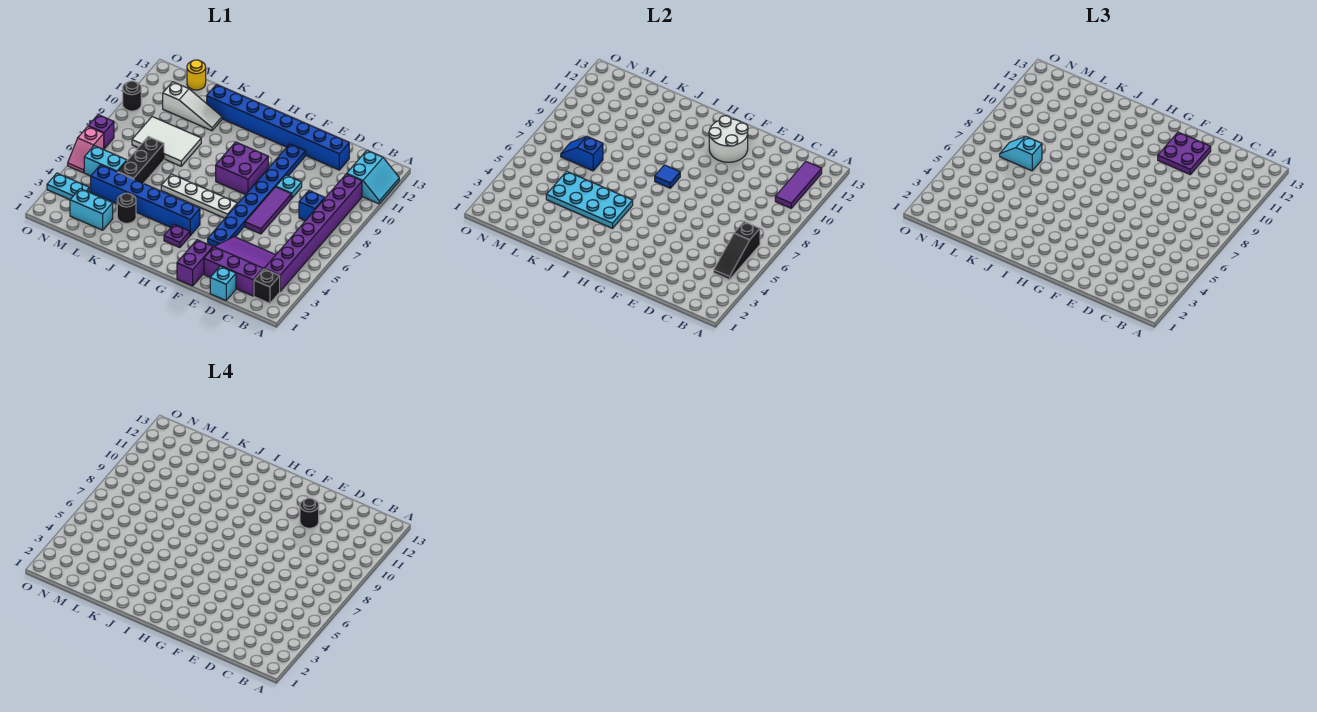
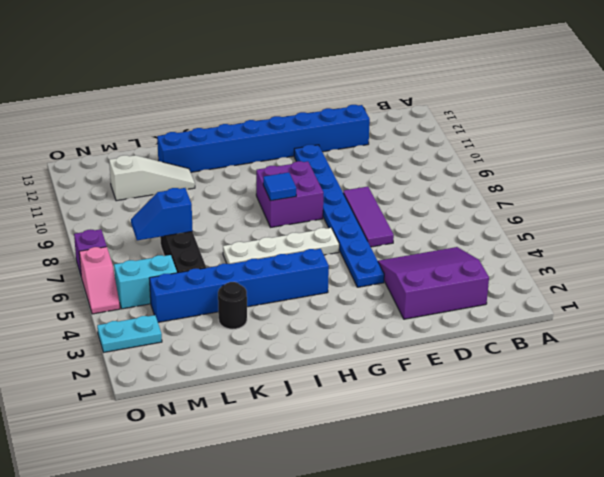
none -> cyan 2x2 slope [347,150,399,204]
none -> black 1x1 brick [254,269,280,303]
none -> purple 1x8 brick [264,174,362,291]
none -> blue 1x1 brick [299,191,325,221]

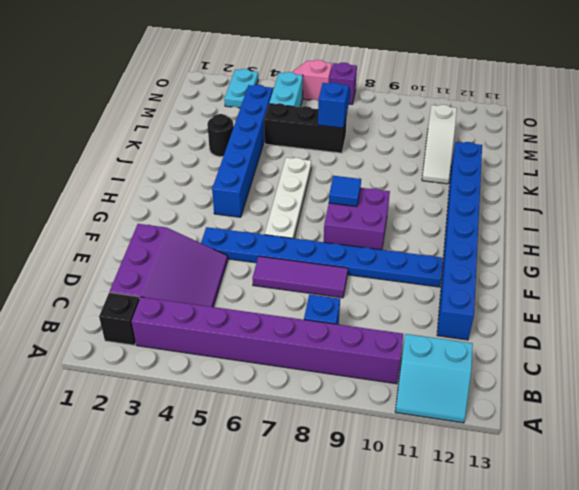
none -> cyan 1x1 brick [210,266,236,300]
none -> cyan 1x1 plate [276,175,302,198]
none -> purple 1x2 brick [177,240,213,286]
none -> purple 1x1 plate [164,224,190,248]

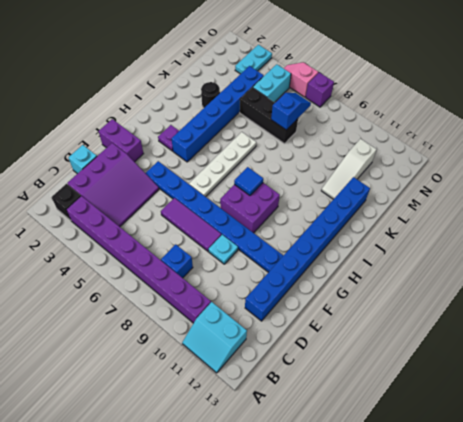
none -> white 2x3 tile [132,117,201,166]
none -> cyan 1x2 brick [70,189,113,230]
none -> yellow 1x1 round brick [187,60,206,90]
none -> black 1x1 round brick [123,81,141,111]

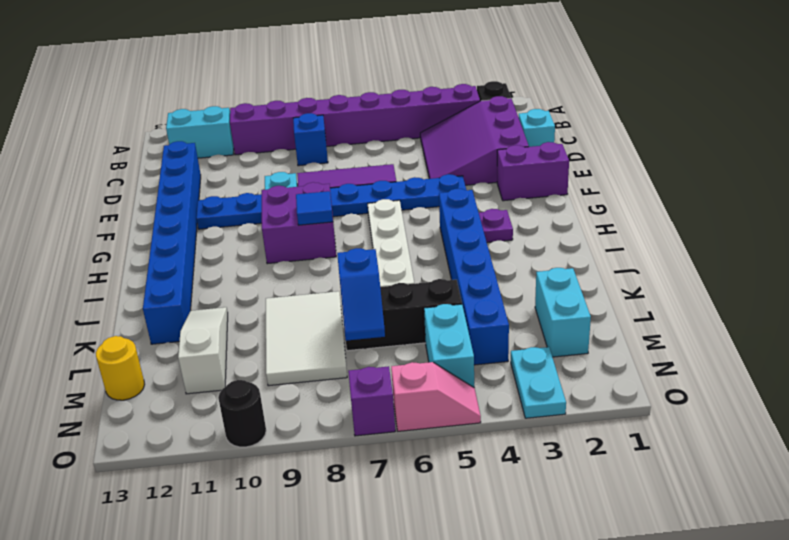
none -> black 1x1 round brick [117,193,136,223]
none -> black 1x3 slope [714,222,760,280]
none -> purple 1x3 tile [775,162,822,208]
none -> white 2x2 round brick [709,116,748,162]

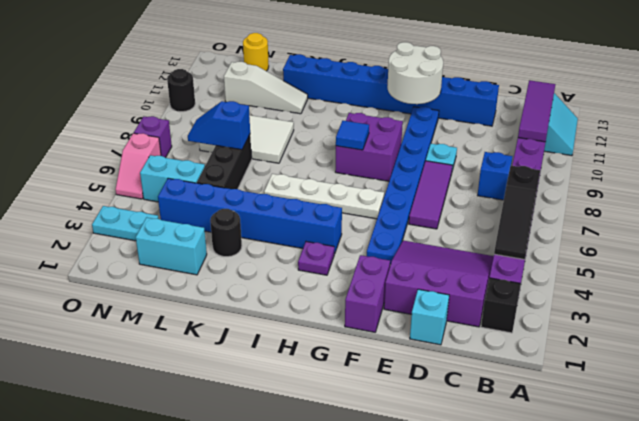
none -> cyan 2x4 plate [546,171,633,228]
none -> purple 2x2 plate [1158,132,1211,174]
none -> cyan 1x2 slope [1000,136,1042,171]
none -> black 1x1 round brick [300,498,319,528]

